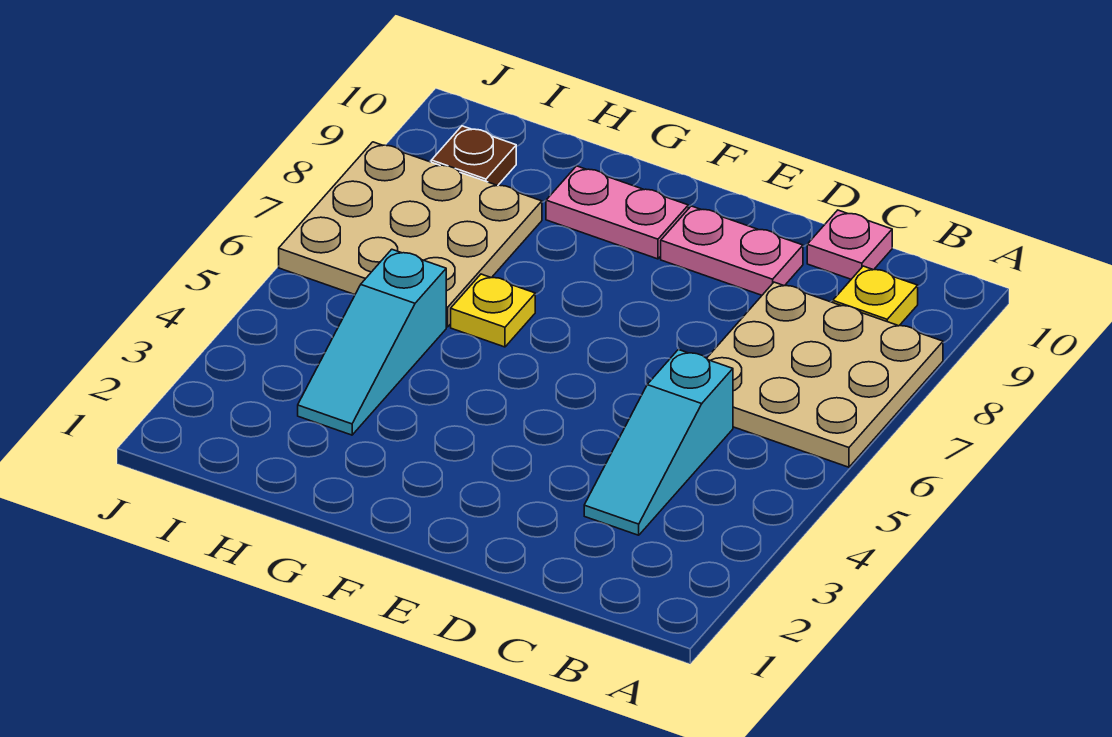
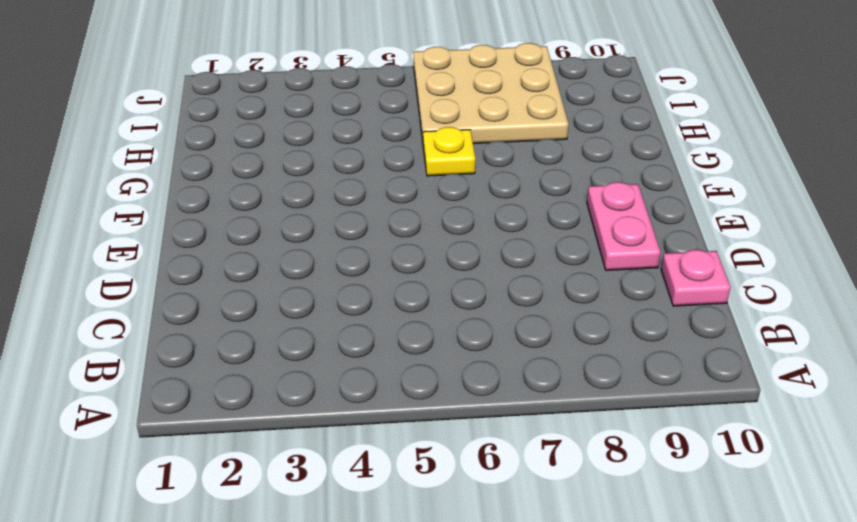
none -> tan 3x3 plate [707,282,943,467]
none -> yellow 1x1 plate [833,266,918,326]

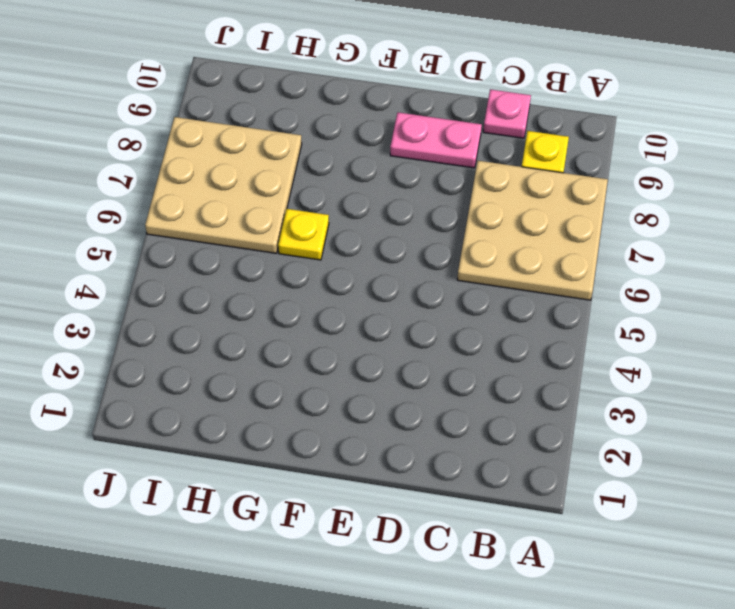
none -> cyan 1x3 slope [584,350,733,535]
none -> pink 1x2 plate [546,166,688,259]

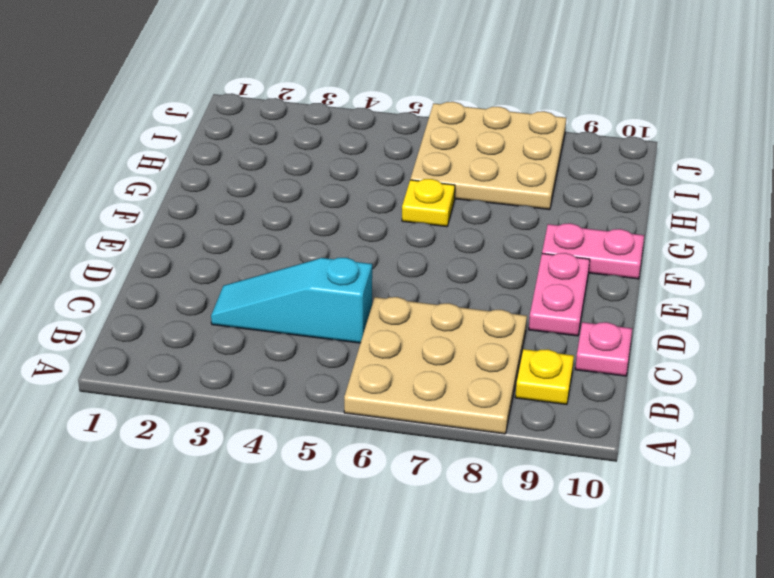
pink 1x2 plate [542,223,644,279] -> pink 1x2 plate turned to [546,166,688,259]
none -> cyan 1x3 slope [298,249,446,435]
none -> brown 1x1 plate [431,126,516,186]

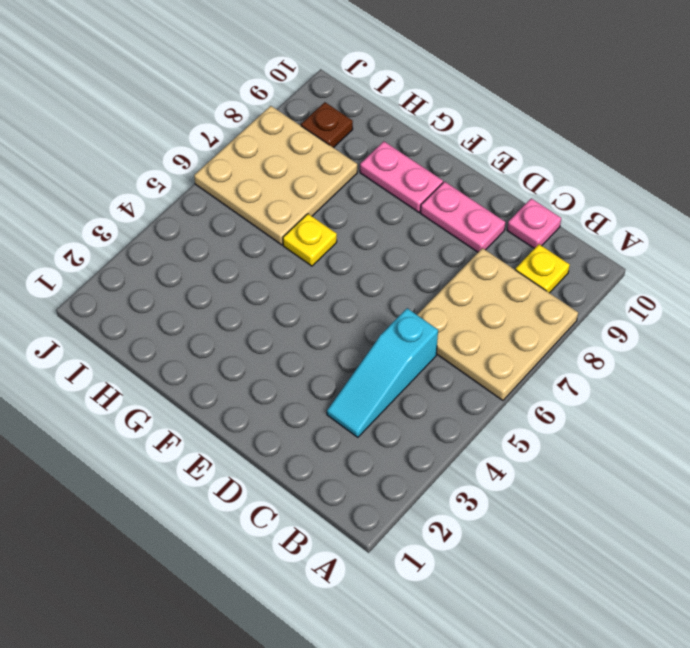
none -> cyan 1x3 slope [298,249,446,435]

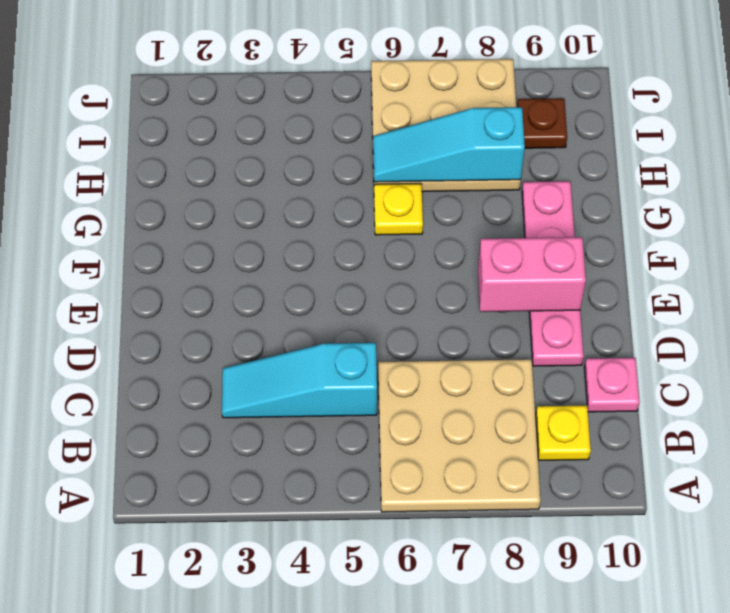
pink 1x2 brick [478,237,586,312] -> none
cyan 1x3 slope [373,107,525,182] -> cyan 1x3 slope moved to [298,249,446,435]

